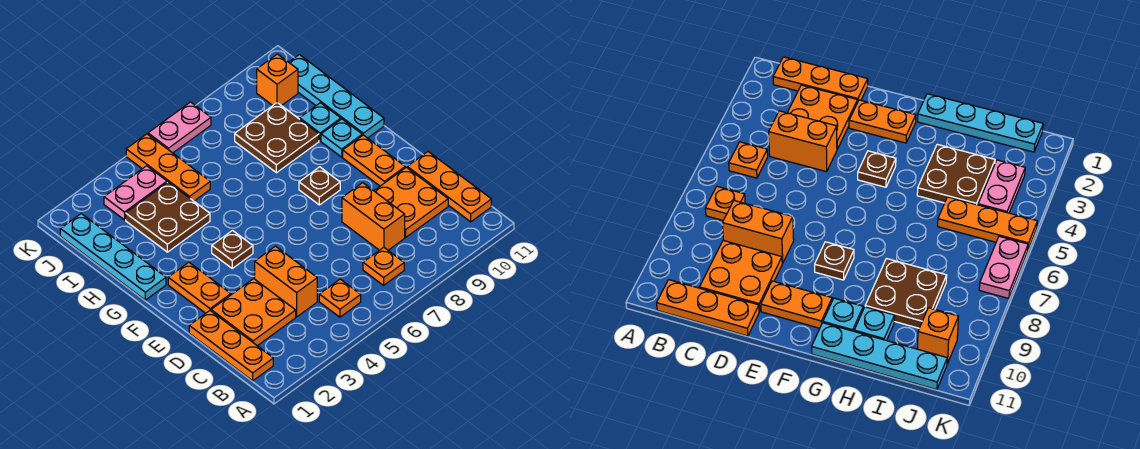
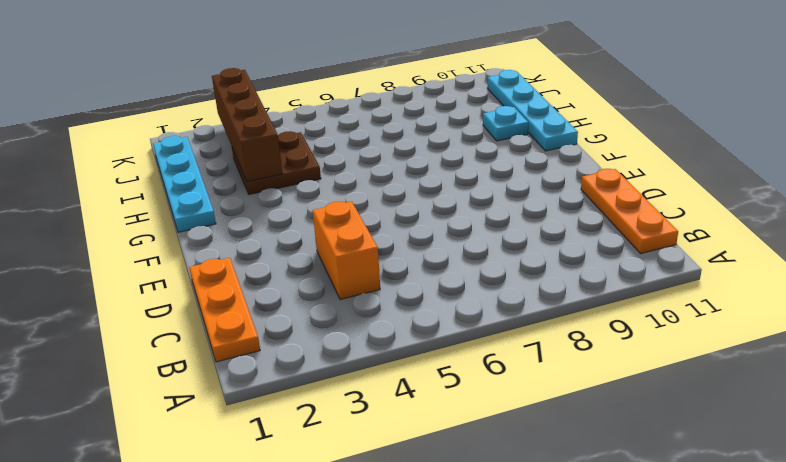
brown 1x4 brick [212,68,283,182] -> none
none -> orange 1x1 plate [319,279,361,317]
none -> orange 1x1 plate [363,247,404,285]
none -> orange 2x2 plate [211,279,296,346]

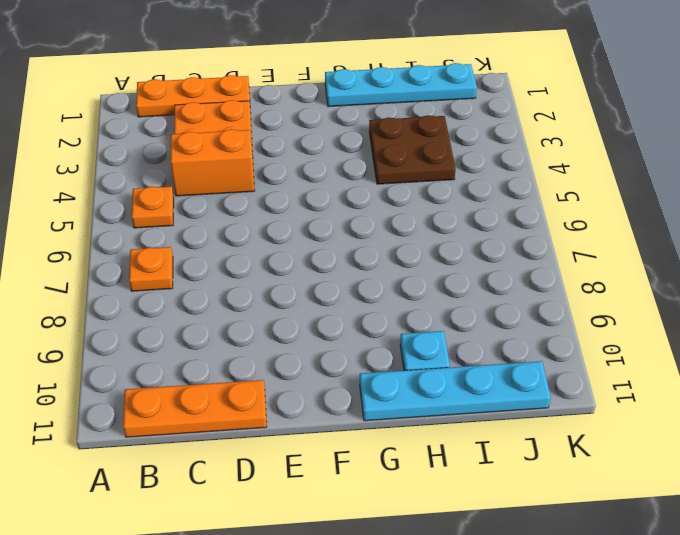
none -> orange 1x2 brick [342,183,405,250]
none -> orange 2x2 plate [374,167,448,237]
none -> orange 1x2 plate [168,262,231,313]

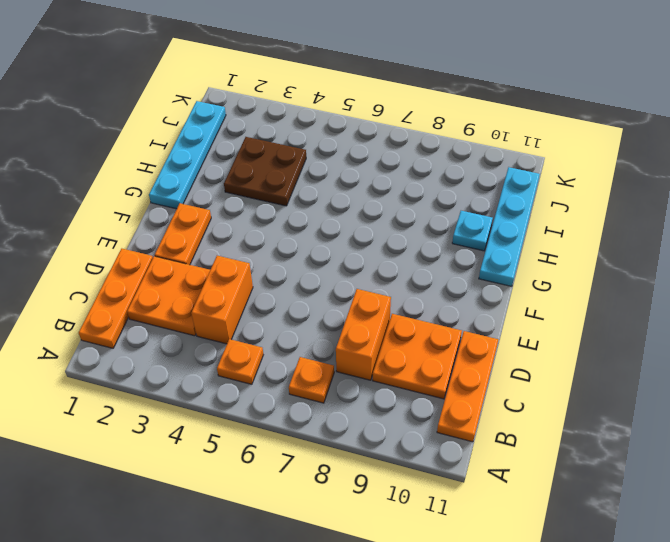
none -> orange 1x2 plate [343,135,405,186]
none -> brown 1x1 plate [212,231,253,268]
none -> brown 1x1 plate [299,167,340,205]

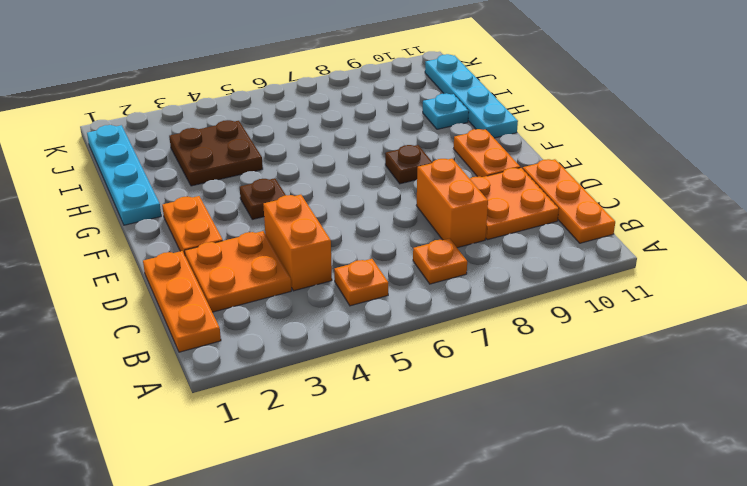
none -> cyan 1x1 plate [321,119,362,157]
none -> brown 2x2 plate [235,103,319,173]
none -> orange 1x3 plate [126,134,210,201]

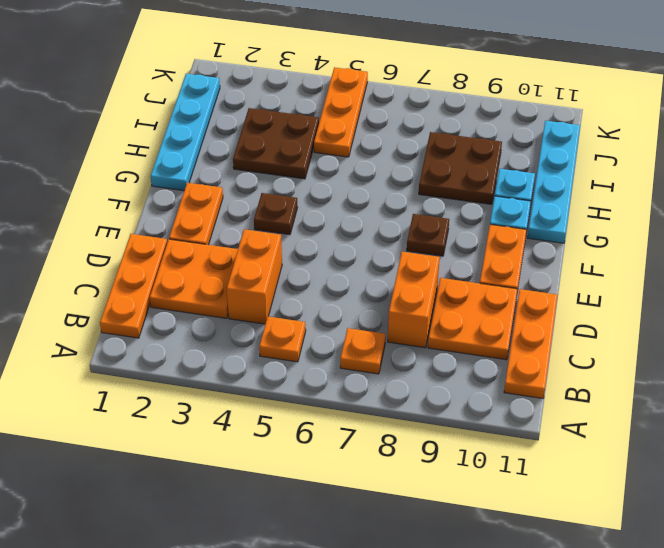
none -> pink 1x2 plate [104,166,167,220]
none -> orange 1x1 brick [257,54,298,106]
none -> pink 1x2 plate [148,102,211,153]

